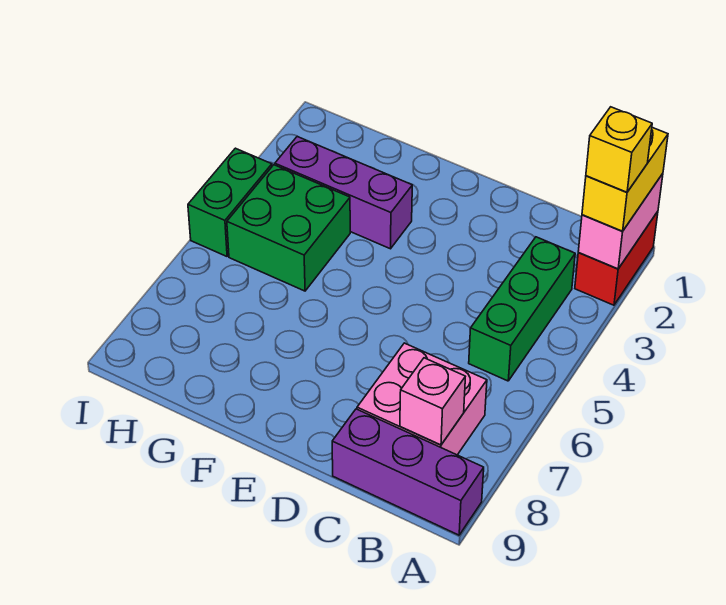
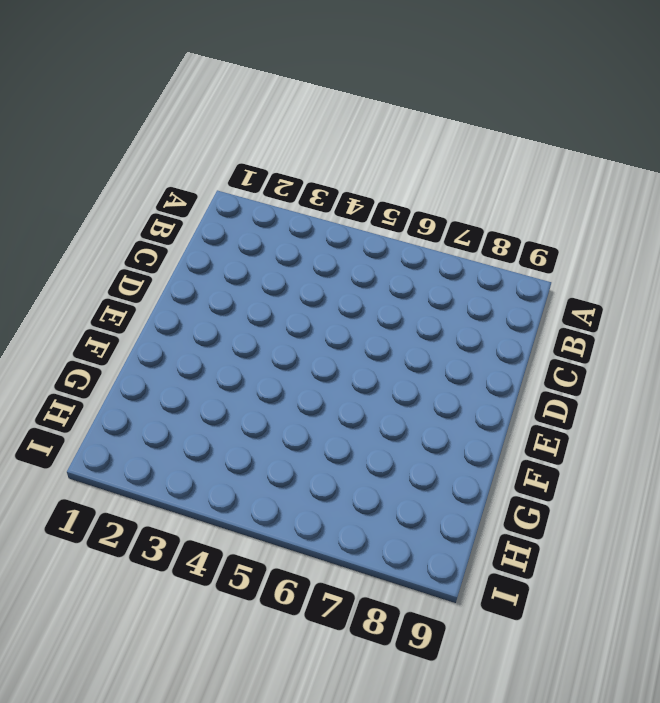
none -> red 1x2 brick [575,212,658,305]
none -> purple 1x3 brick [332,409,484,535]

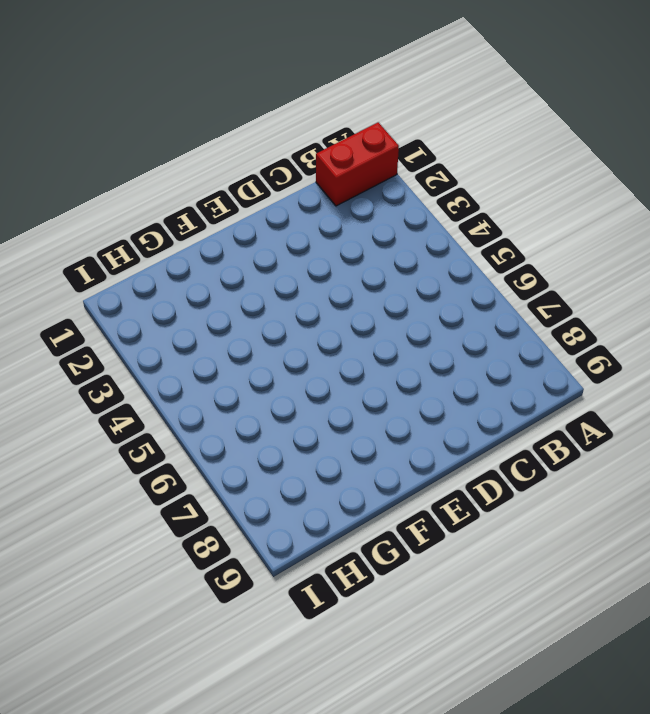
red 1x2 brick [316,122,399,206] -> red 1x2 brick turned to [575,212,658,305]
none -> purple 1x3 brick [332,409,484,535]
none -> green 1x3 brick [469,237,575,381]

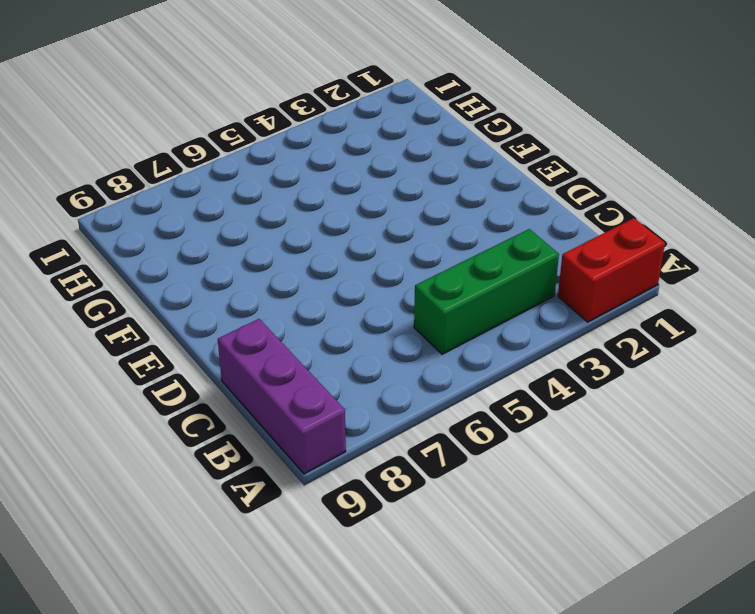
none -> pink 2x2 brick [357,343,487,455]
none -> purple 1x3 brick [275,136,412,249]

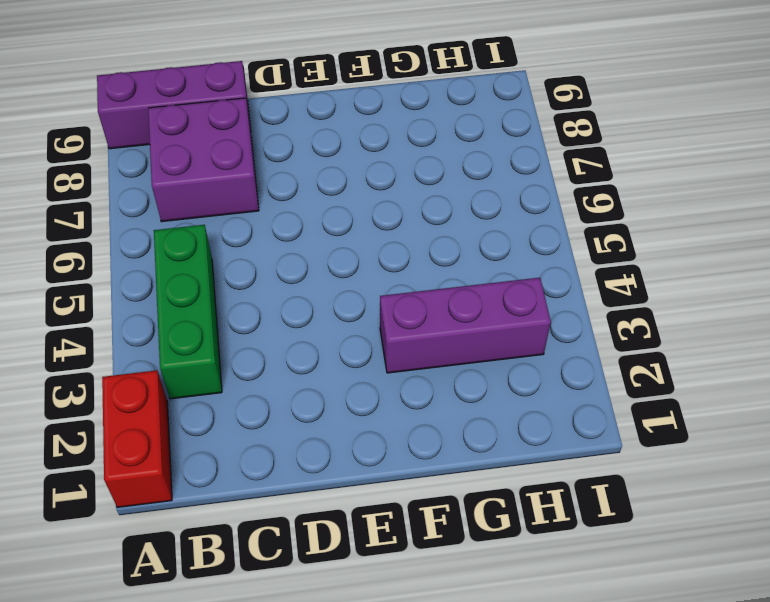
purple 2x2 brick [148,98,259,222] -> pink 2x2 brick [357,343,487,455]
none -> green 2x2 brick [227,165,350,291]
none -> green 1x2 brick [188,148,272,256]

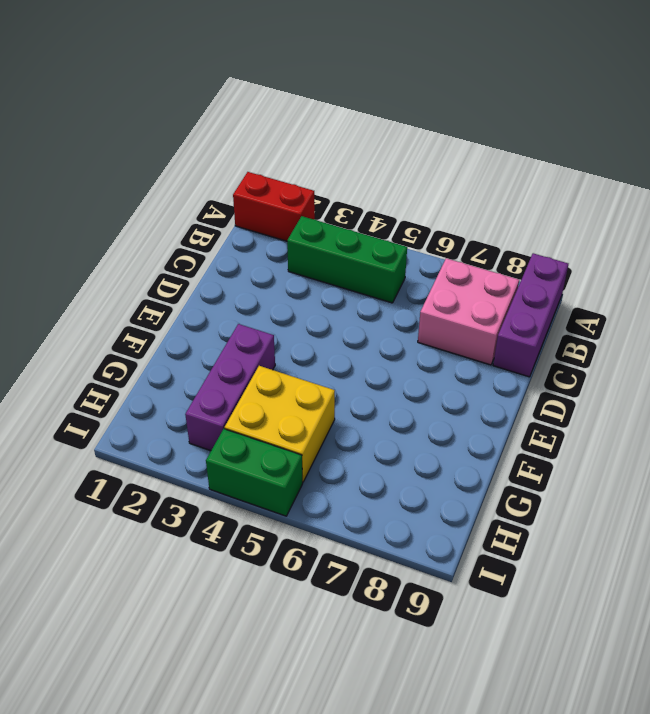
yellow 2x2 brick [224,366,335,482] -> green 2x2 brick [227,165,350,291]
none -> pink 1x2 brick [578,174,663,269]
none -> pink 1x1 brick [400,358,465,445]

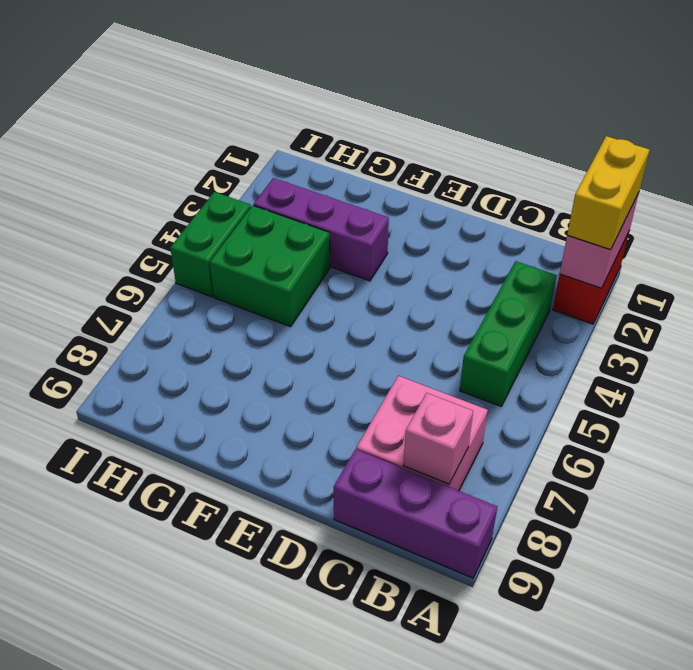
none -> yellow 1x1 brick [586,107,652,192]

